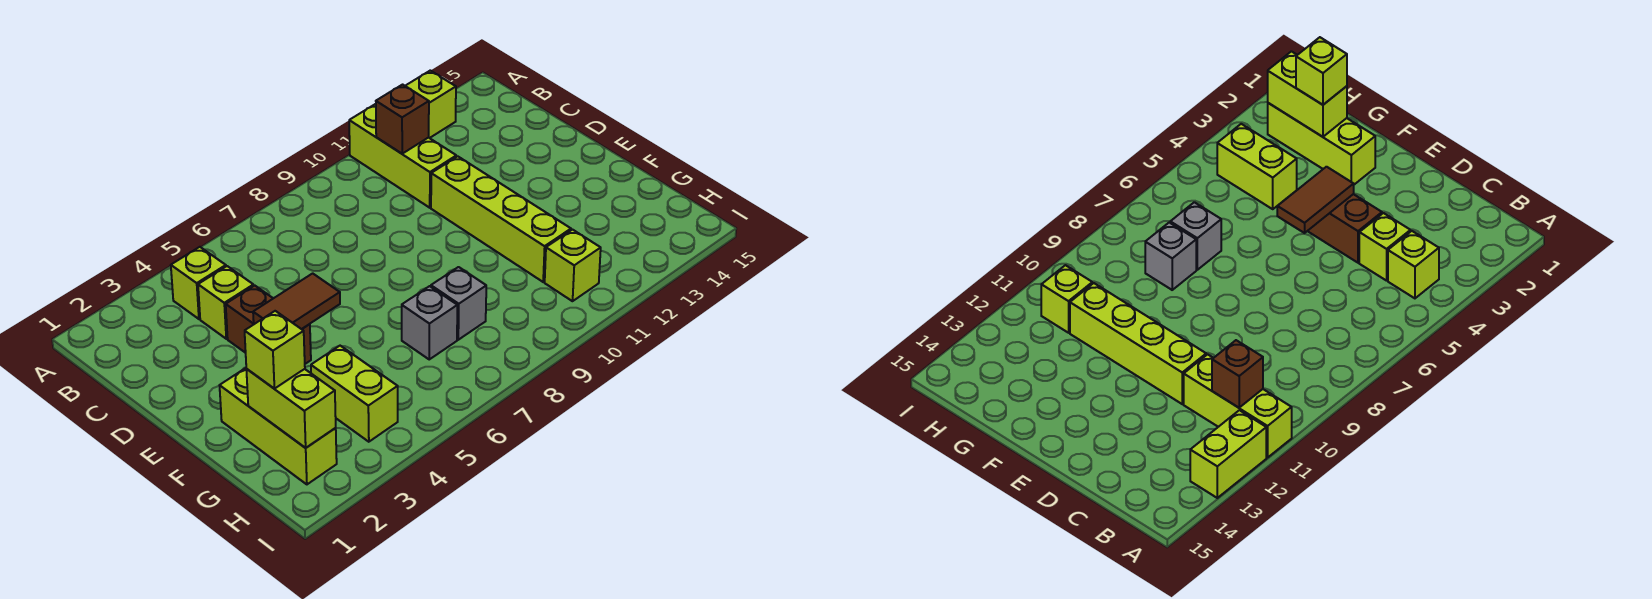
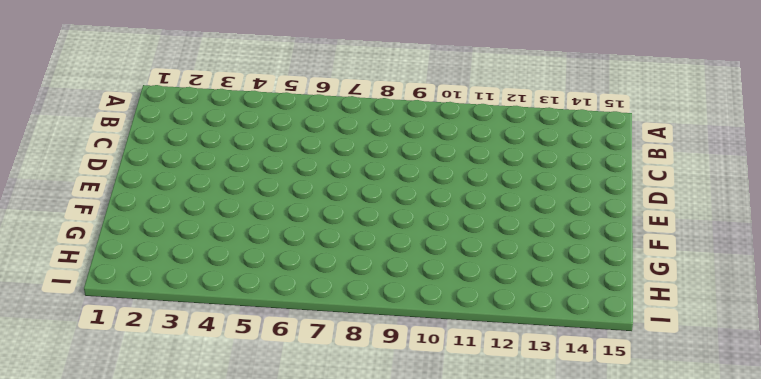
none -> lime 1x3 brick [349,104,456,208]
none -> lime 1x2 brick [406,71,456,138]
none -> lime 1x1 brick [171,247,226,319]

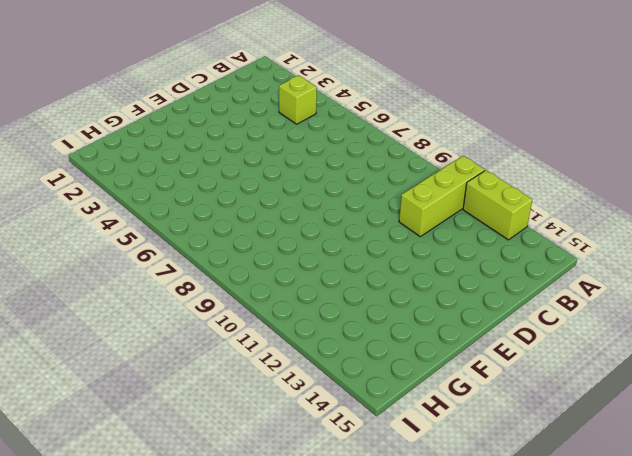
none -> lime 1x1 brick [198,266,254,339]
none -> brown 1x2 brick [226,286,311,364]
none -> lime 1x4 brick [431,156,571,282]

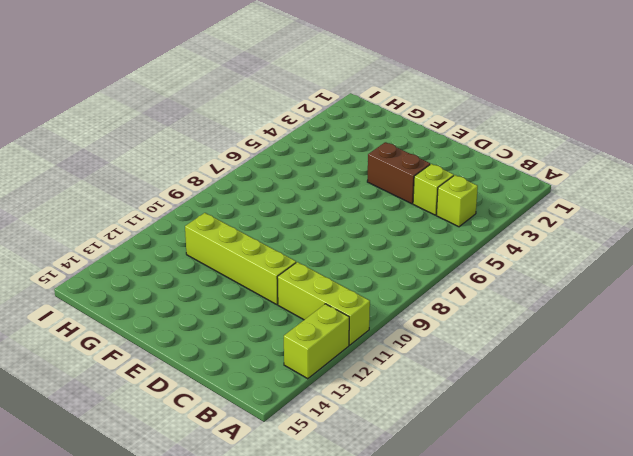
none -> lime 1x3 brick [220,368,337,484]
none -> lime 1x2 brick [311,346,398,442]
none -> grey 1x1 brick [402,286,457,359]

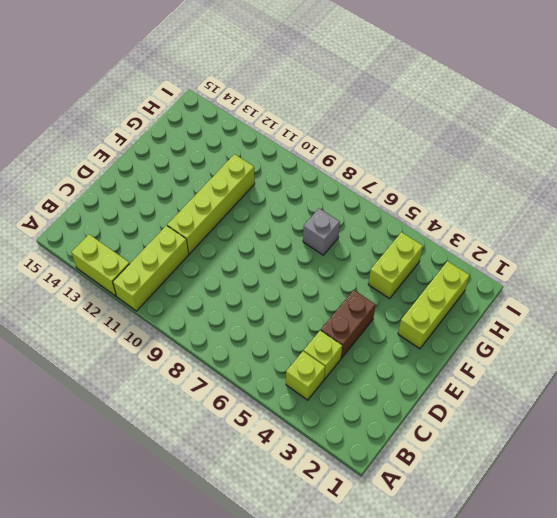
none -> grey 1x1 brick [431,267,486,340]
none -> lime 1x1 brick [545,230,601,301]
none -> brown 1x1 brick [376,85,429,154]

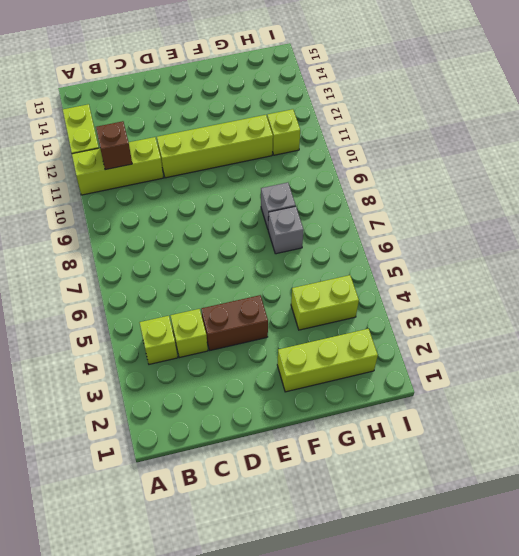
none -> brown 1x2 tile [253,273,340,329]
none -> lime 1x2 brick [246,369,336,448]
none -> lime 1x1 brick [245,311,305,389]

